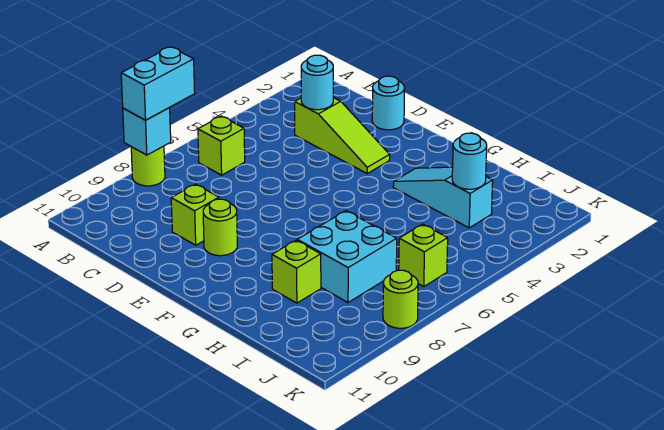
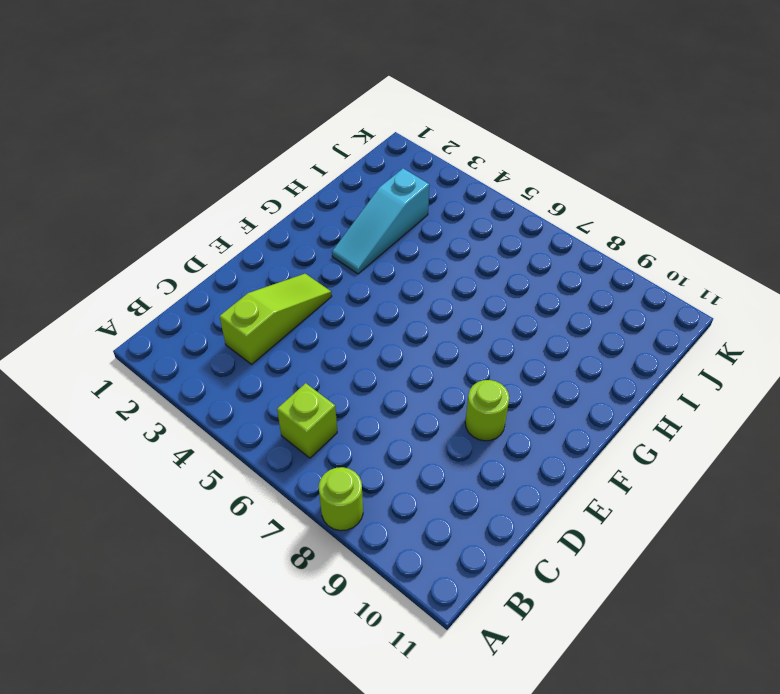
none -> cyan 1x1 round brick [372,76,405,130]
none -> lime 1x1 brick [171,184,219,245]
none -> cyan 2x2 brick [297,211,397,302]

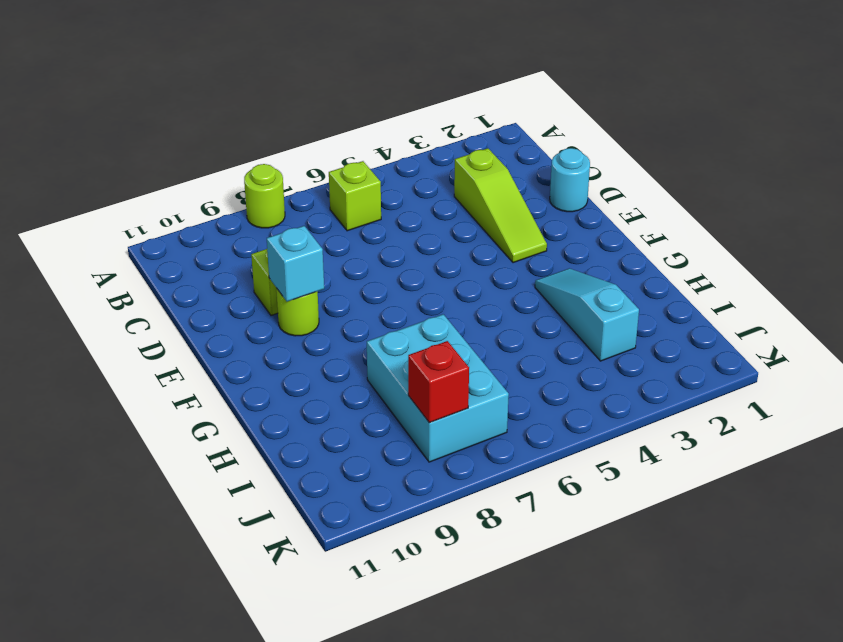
cyan 1x1 brick [267,226,324,301] -> cyan 1x1 brick moved to [123,108,171,155]
cyan 2x3 brick [367,314,509,462] -> cyan 2x2 brick [297,211,397,302]
red 1x1 brick [408,341,469,423] -> none
none -> lime 1x1 brick [272,240,321,303]
none -> lime 1x1 brick [399,224,448,287]
none -> lime 1x1 round brick [383,270,418,328]

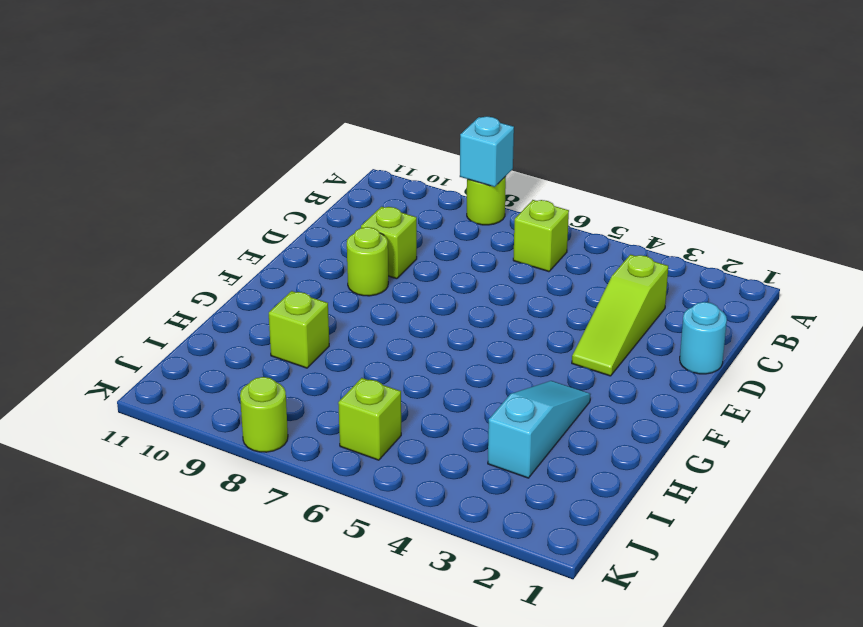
none -> cyan 2x2 brick [297,211,397,302]
none -> cyan 1x1 round brick [301,55,333,110]
none -> cyan 1x1 round brick [452,133,487,189]

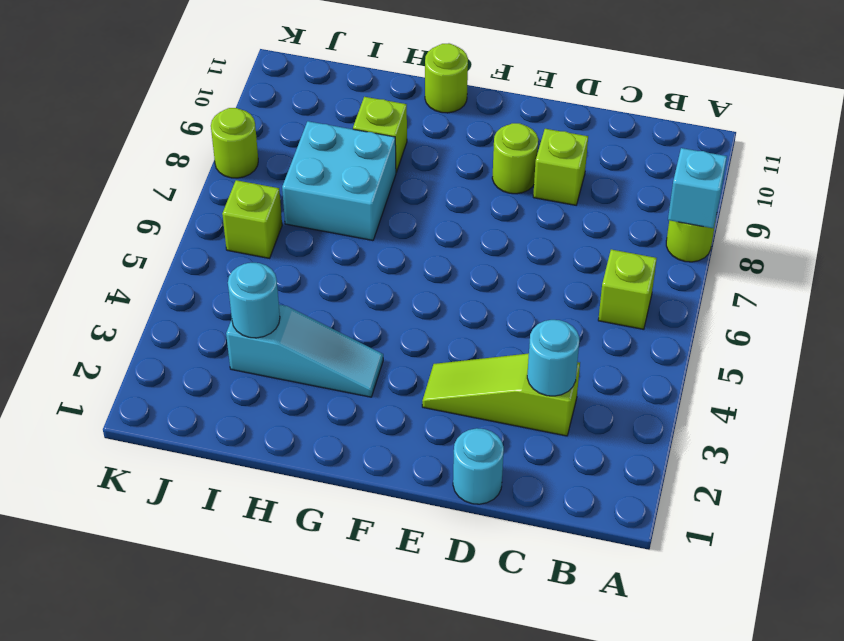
lime 1x1 round brick [425,43,468,113] -> none
none -> cyan 1x2 brick [121,47,195,120]

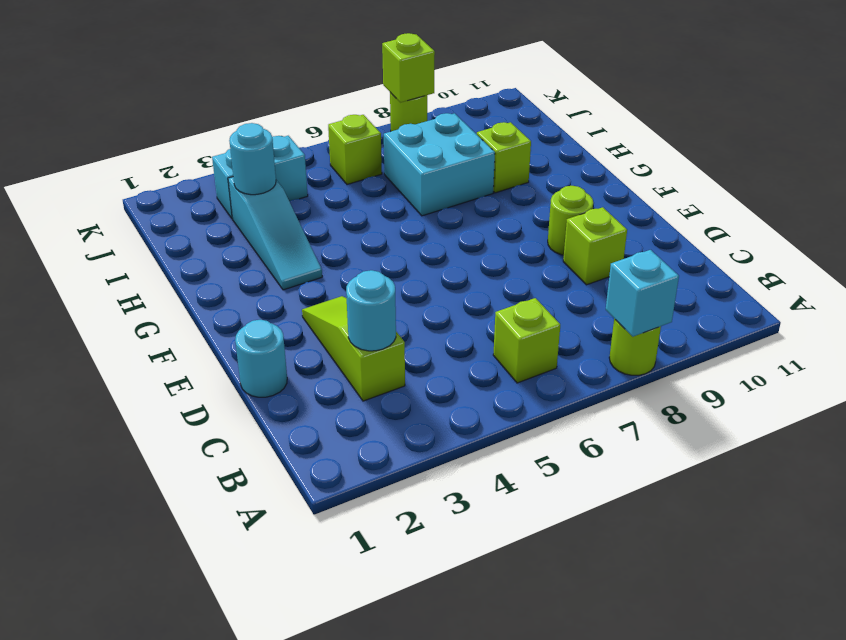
cyan 1x2 brick [212,136,308,219] -> cyan 1x2 brick moved to [121,47,195,120]
lime 1x1 brick [382,33,435,102] -> none

